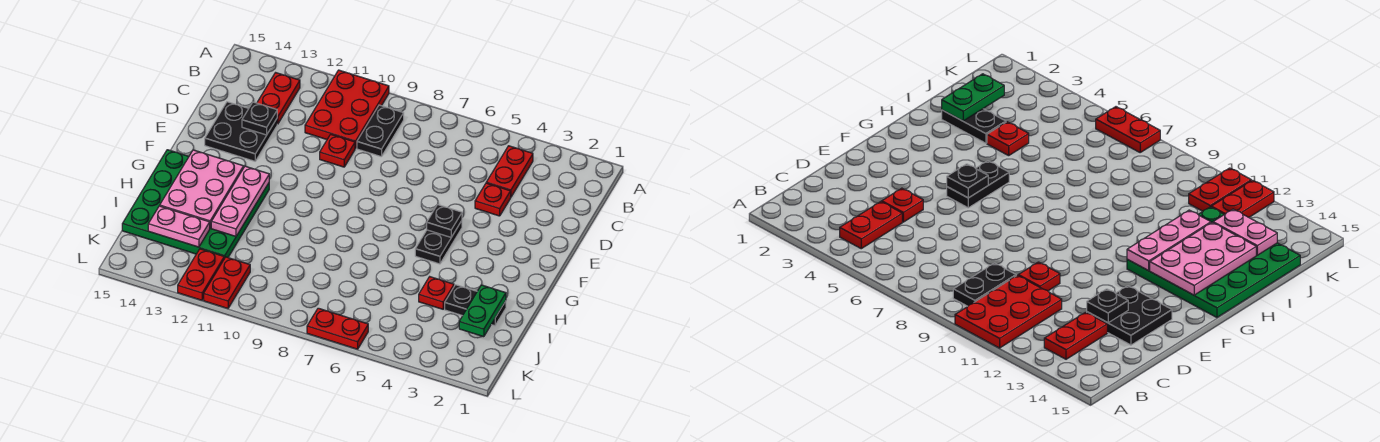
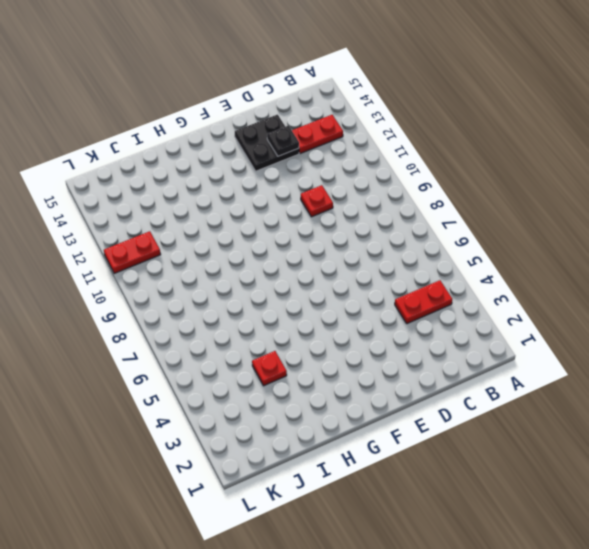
none -> red 2x3 plate [305,70,389,148]
none -> black 1x2 plate [357,105,404,157]
none -> red 1x1 plate [475,183,511,216]

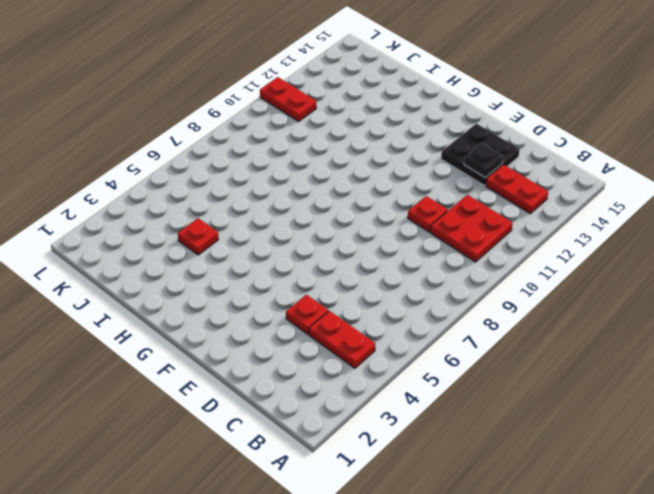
red 2x2 plate [430,195,513,262] -> red 2x3 plate [305,70,389,148]
none -> black 1x2 plate [357,105,404,157]
none -> black 1x2 plate [415,221,462,264]
none -> green 4x4 plate [122,150,269,258]

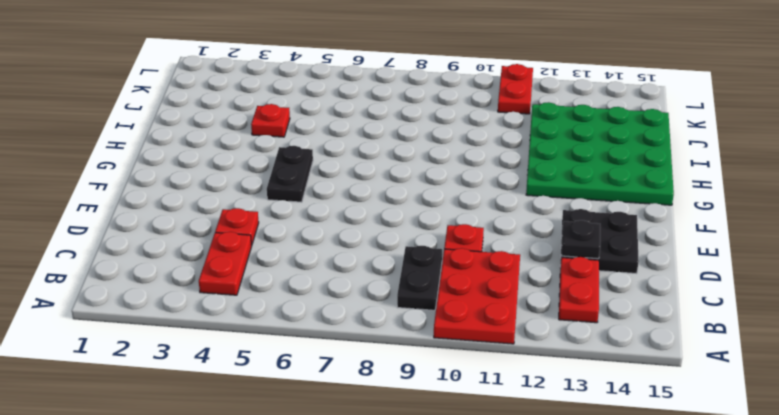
none -> black 1x2 plate [445,285,506,326]
none -> red 1x2 plate [178,249,224,300]
none -> red 1x2 plate [307,308,368,349]

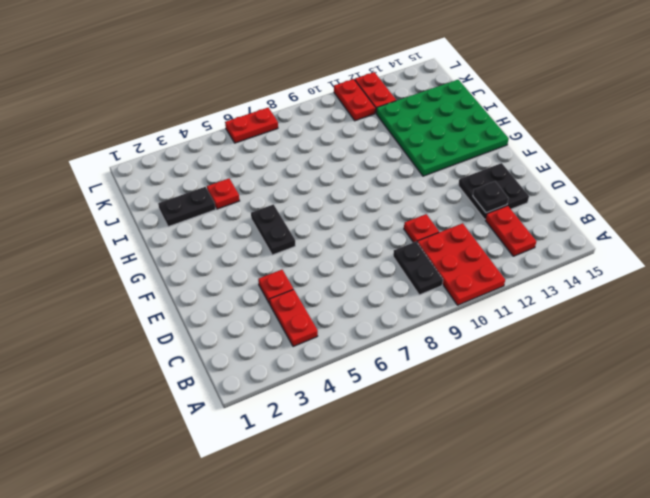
none -> black 1x1 plate [427,204,462,237]
none -> pink 1x3 plate [211,166,269,236]
none -> pink 2x3 plate [160,150,244,228]

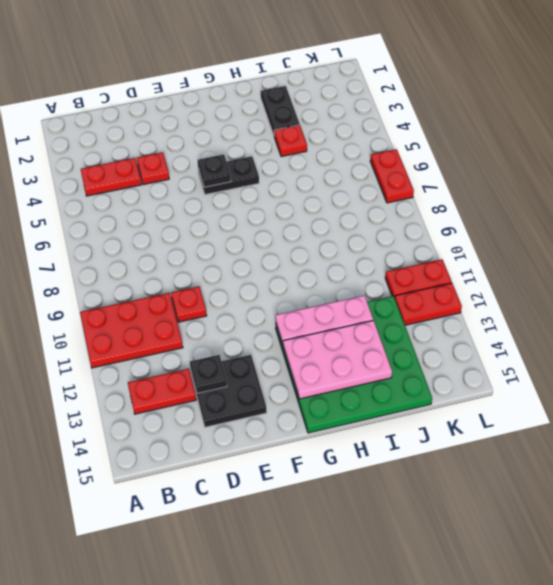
none -> black 1x2 plate [357,105,404,157]
none -> green 1x2 plate [459,285,506,337]
none -> pink 1x2 plate [148,206,210,247]

